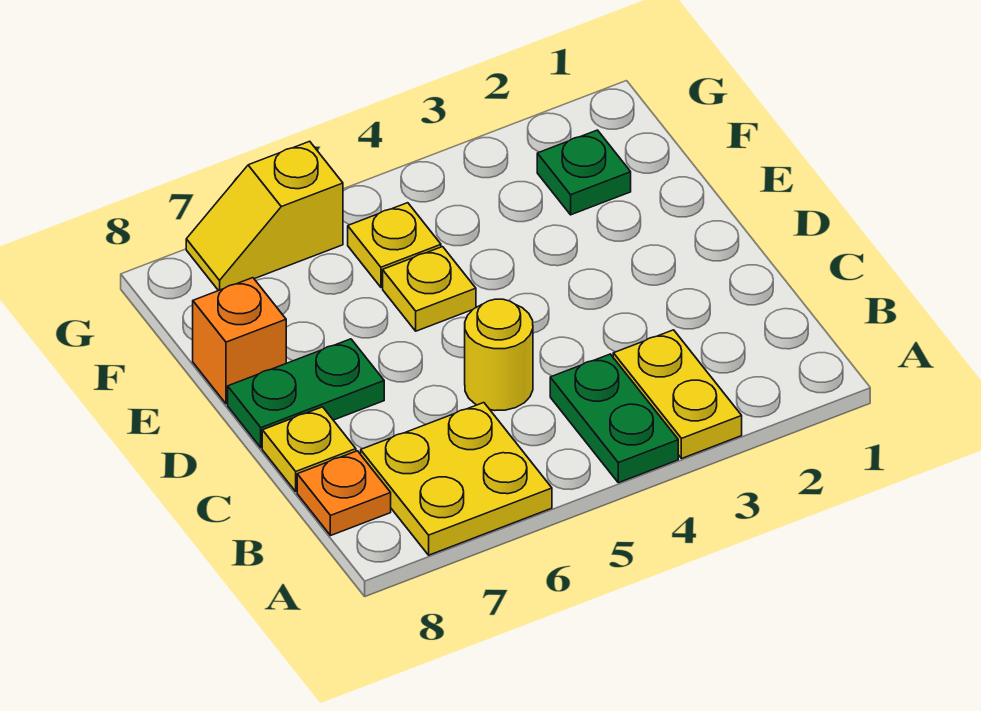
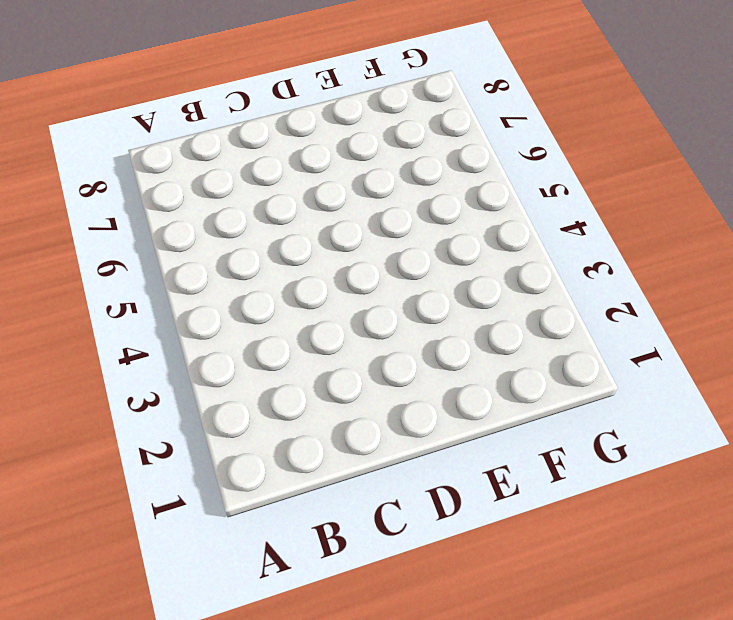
none -> yellow 1x2 plate [613,330,742,459]
none -> green 1x2 plate [550,354,678,483]
none -> yellow 2x2 plate [361,403,552,555]

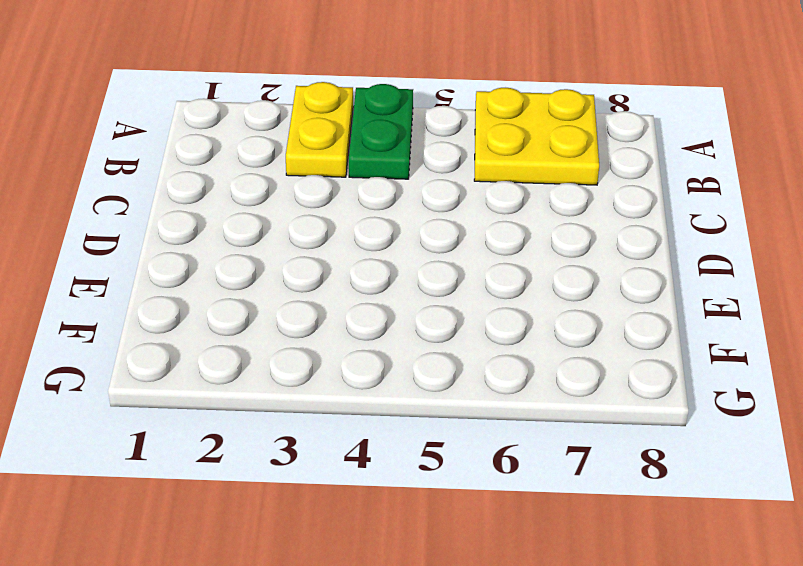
none -> orange 1x1 plate [297,451,391,536]
none -> yellow 1x1 round brick [465,299,533,411]
none -> yellow 1x1 plate [262,407,356,491]

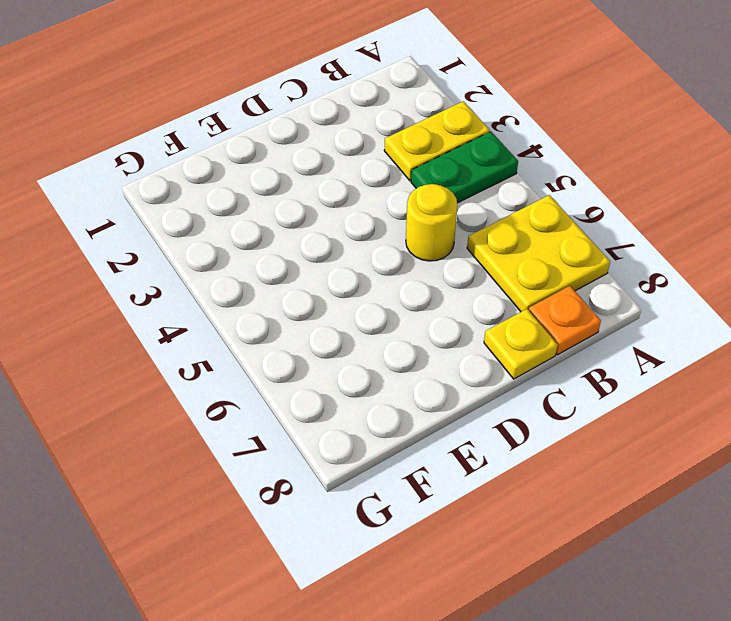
none -> green 1x2 plate [228,339,384,448]
none -> yellow 1x1 plate [383,247,476,331]
none -> orange 1x1 brick [193,278,286,404]

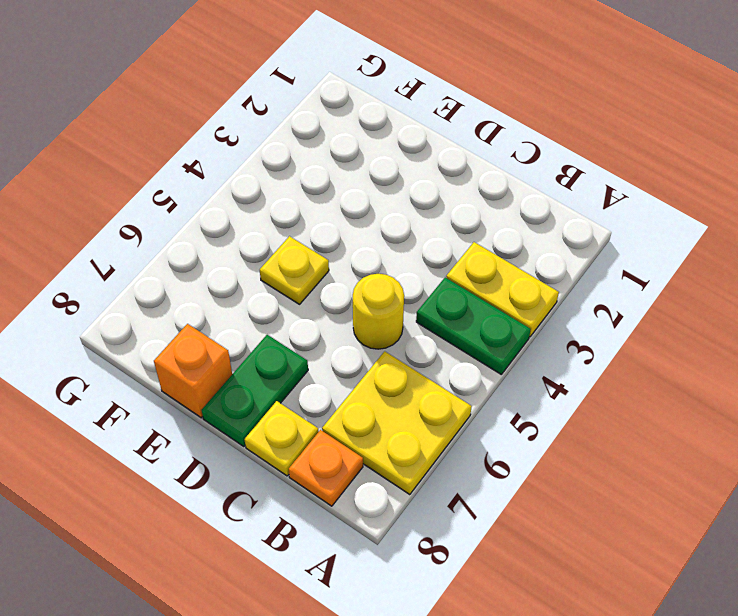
none -> green 1x1 plate [537,130,631,215]
none -> yellow 1x1 plate [348,203,441,287]
none -> yellow 1x2 slope [186,141,343,291]

